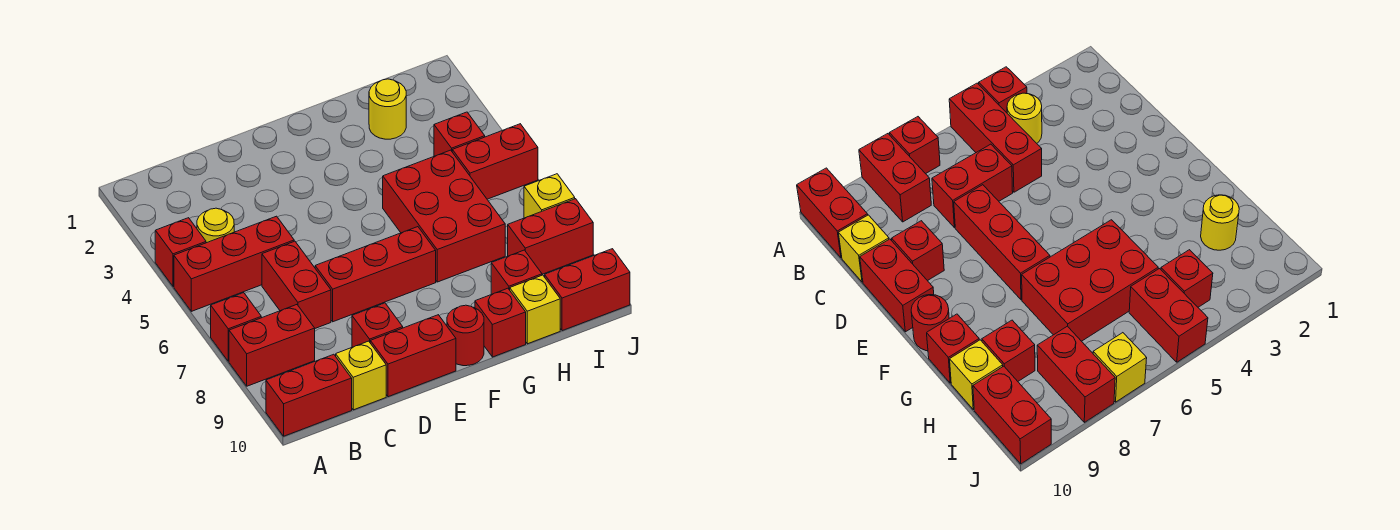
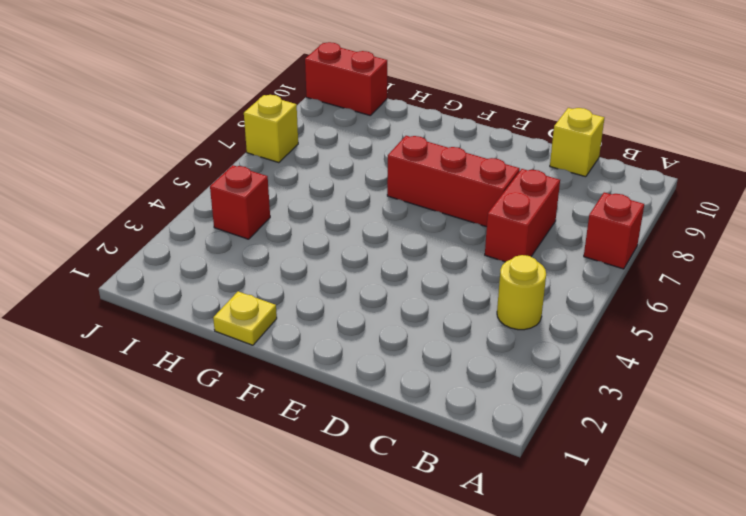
yellow 1x1 plate [213,291,277,345] -> none
none -> red 1x1 brick [155,218,206,286]
none -> red 1x3 brick [174,216,294,311]
none -> red 1x2 brick [229,305,315,386]

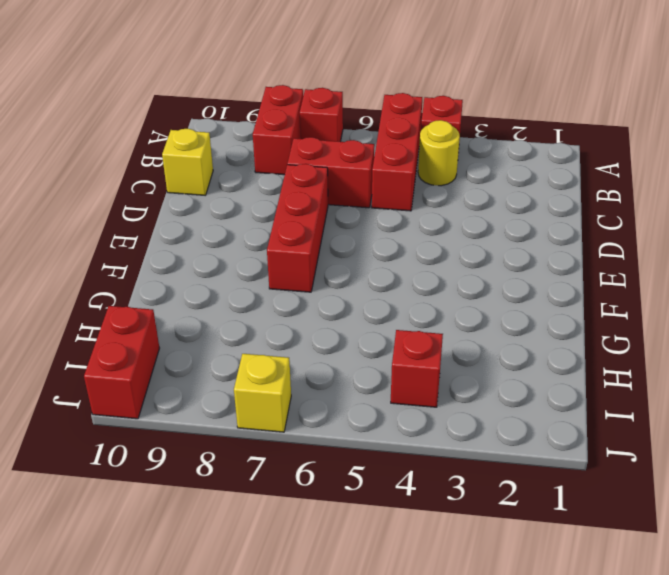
none -> red 1x2 brick [266,354,352,436]
none -> red 1x1 brick [352,303,403,347]
none -> red 1x2 brick [370,315,456,397]

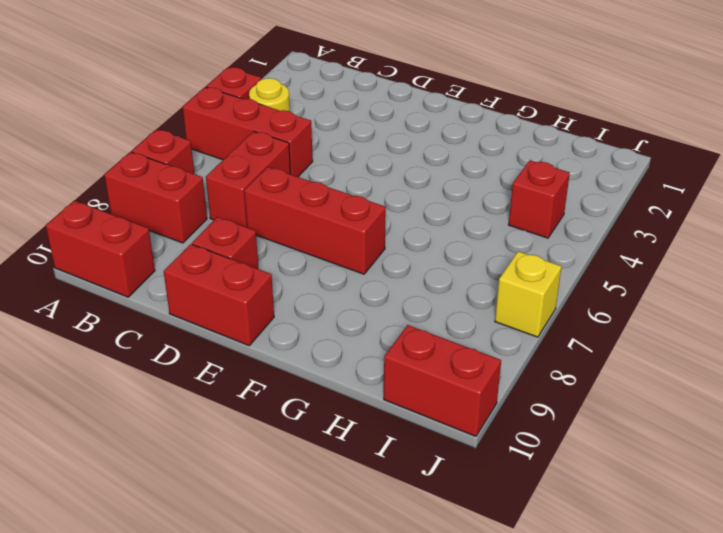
none -> yellow 1x1 brick [336,341,386,410]
none -> red 1x1 round brick [447,305,484,366]
none -> red 2x3 brick [383,150,505,282]

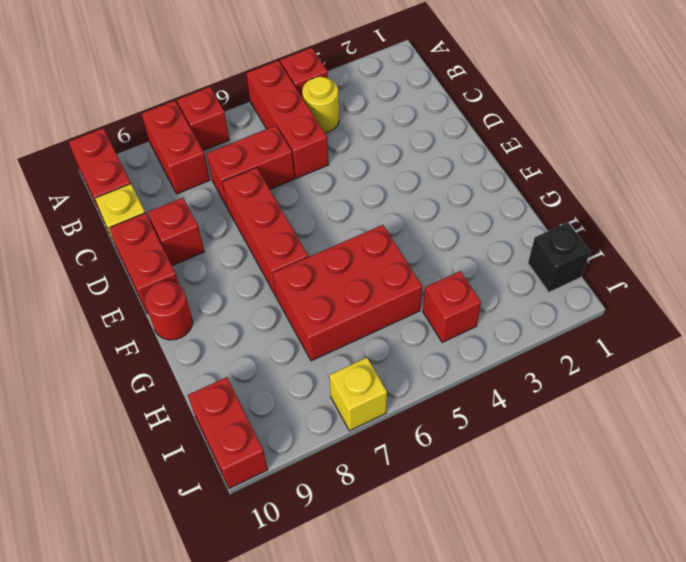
black 1x1 brick [528,222,590,292] -> none
none -> red 1x1 brick [475,288,526,357]
none -> yellow 1x1 round brick [369,79,406,139]
none -> red 1x1 brick [491,250,542,294]

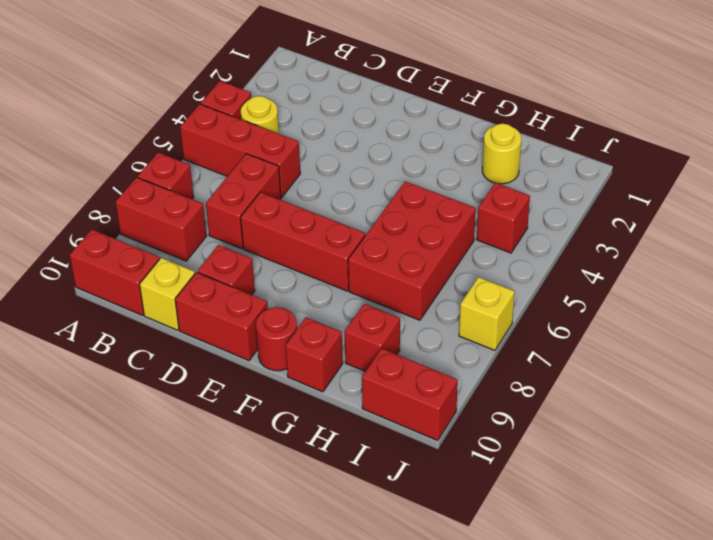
none -> yellow 1x1 brick [510,275,560,344]
none -> red 1x2 brick [452,124,538,199]
none -> red 1x2 brick [508,199,593,274]

